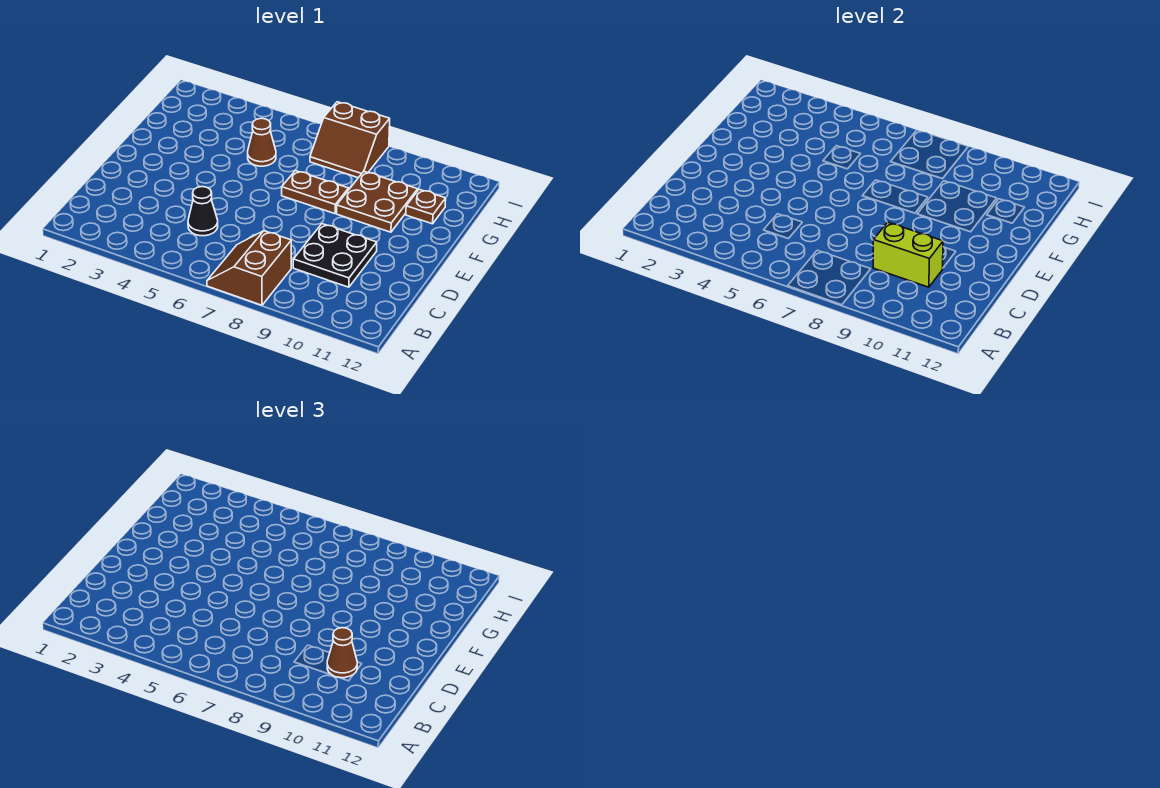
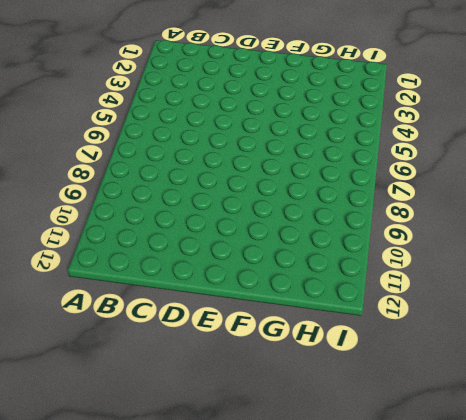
none -> brown 2x2 slope [207,231,291,305]
none -> black 1x1 cone [188,187,218,236]

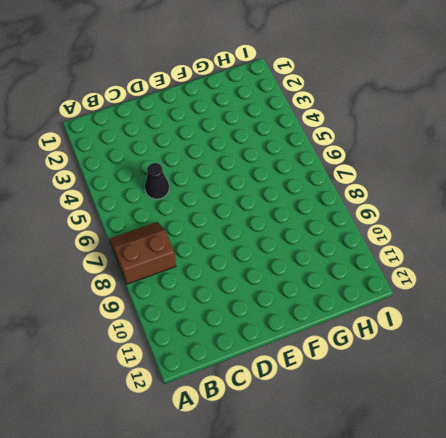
none -> black 2x2 plate [293,224,377,287]
none -> brown 1x2 plate [282,171,349,214]

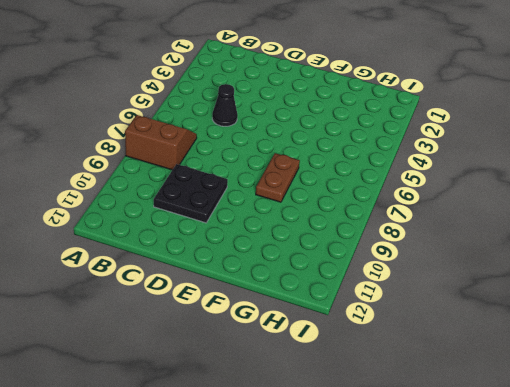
none -> brown 2x2 plate [337,172,418,232]
none -> brown 1x1 cone [248,118,276,166]

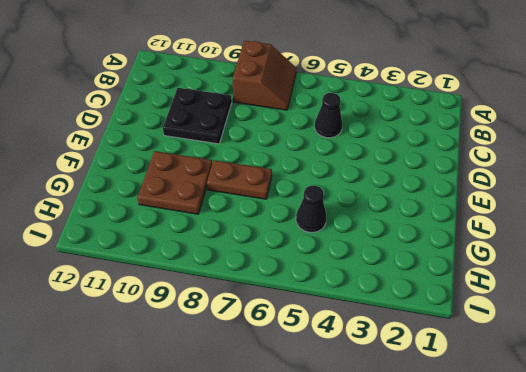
black 1x1 cone [296,185,327,232] -> brown 1x1 cone [248,118,276,166]
none -> brown 1x1 plate [406,189,446,224]
none -> brown 2x2 slope [310,102,390,178]

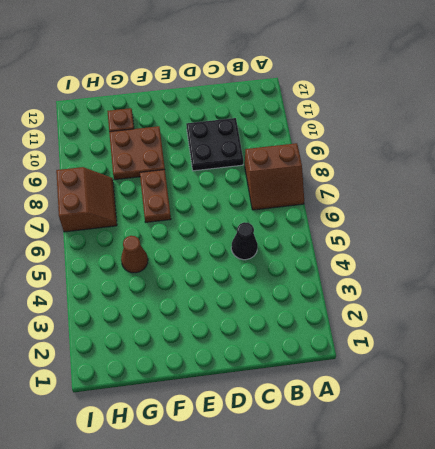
none -> lime 1x2 brick [873,222,943,287]
none -> brown 1x1 cone [327,628,357,678]

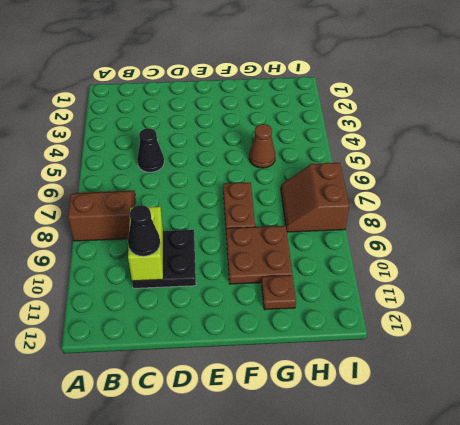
black 1x1 cone [128,205,160,256] -> brown 1x1 cone [327,628,357,678]

